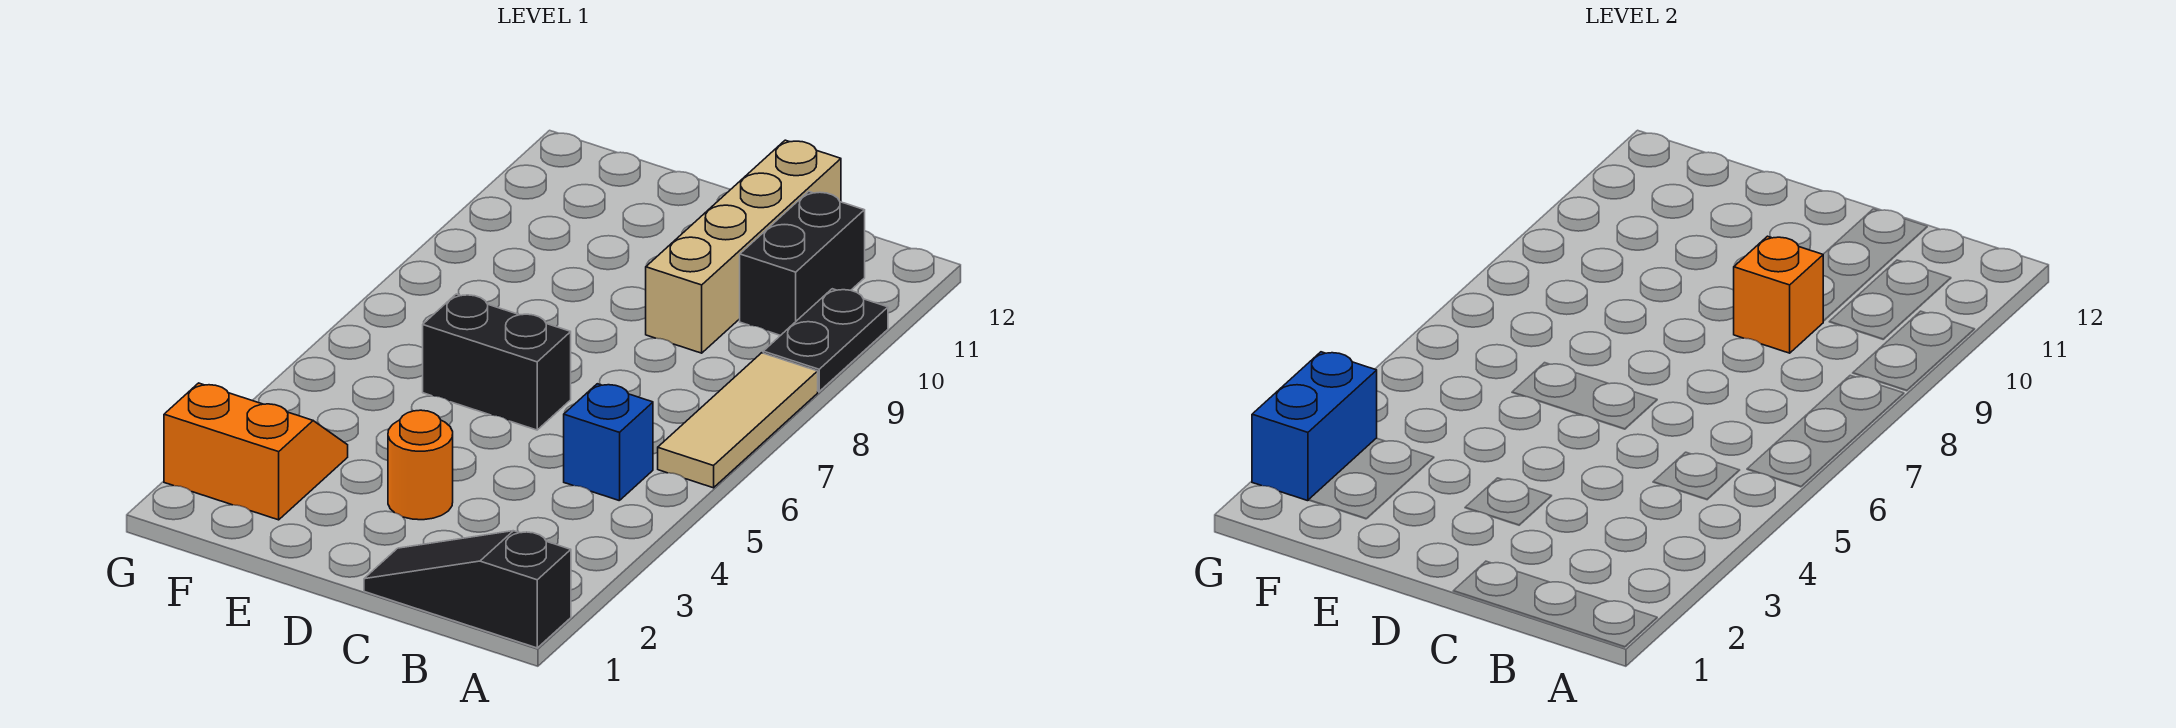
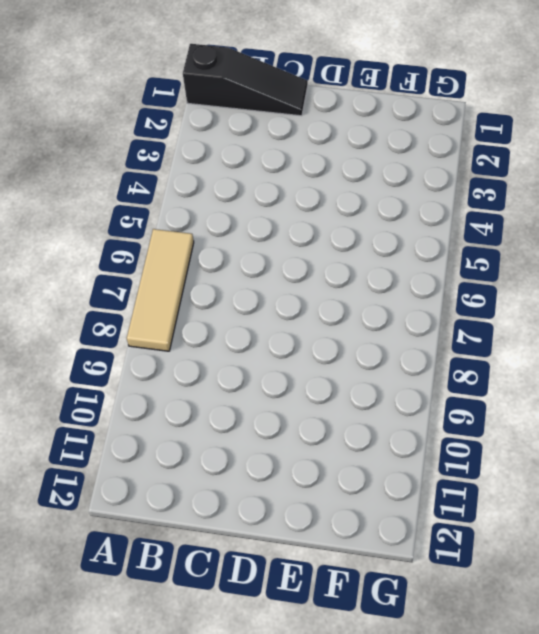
none -> black 1x2 plate [763,289,888,392]
none -> blue 1x1 brick [564,384,653,501]

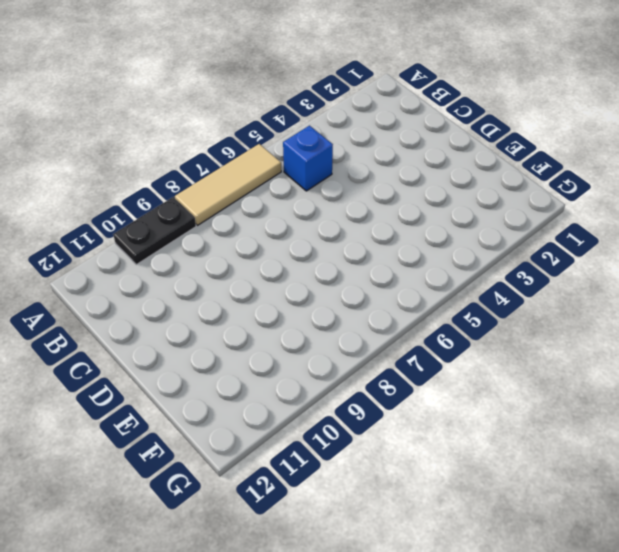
none -> black 1x3 slope [364,531,571,648]
none -> black 1x2 brick [740,192,865,336]

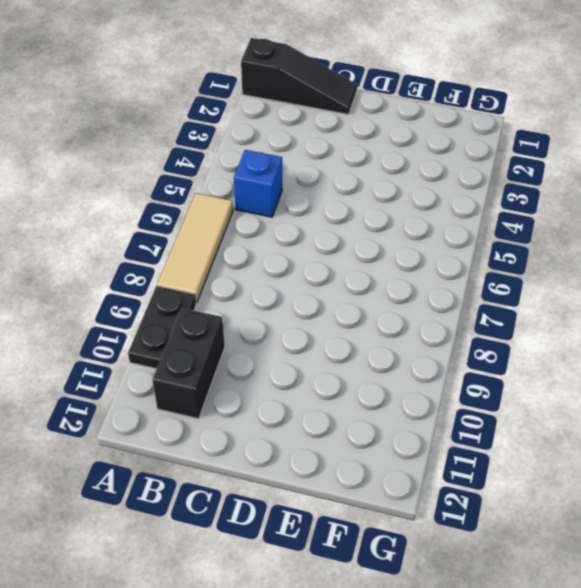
none -> tan 1x4 brick [646,140,841,353]
none -> orange 1x1 round brick [388,410,453,520]

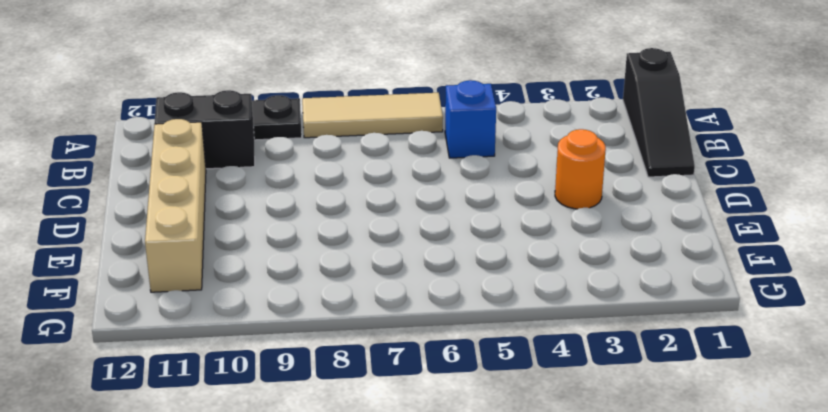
tan 1x4 brick [145,119,206,292] -> tan 1x4 brick turned to [646,140,841,353]
none -> black 1x2 brick [423,294,571,430]
none -> orange 2x2 slope [164,383,348,520]

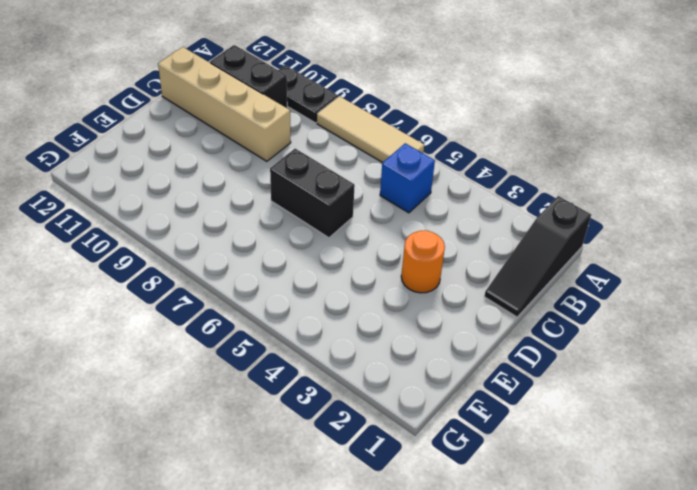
black 1x2 brick [270,149,355,238] -> black 1x2 brick turned to [423,294,571,430]
none -> orange 2x2 slope [164,383,348,520]
none -> orange 1x1 brick [1734,236,1823,353]

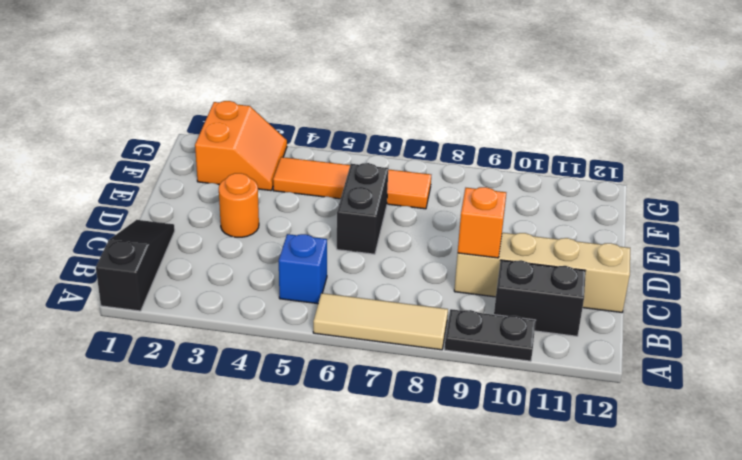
orange 1x4 tile [273,157,431,209] -> none
none -> blue 1x2 brick [1252,352,1377,501]

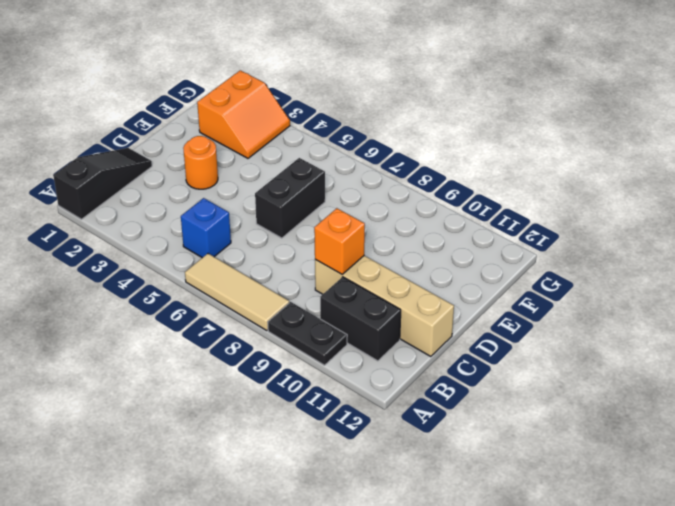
none -> blue 1x2 brick [1252,352,1377,501]

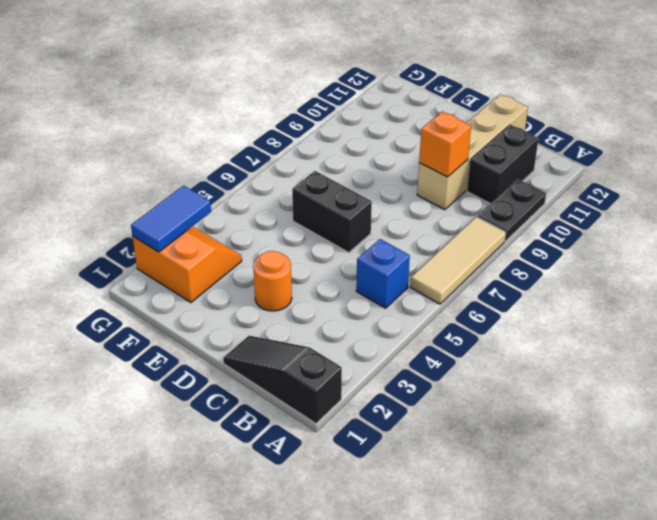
blue 1x2 tile [131,186,211,252] -> blue 1x2 brick [1252,352,1377,501]

